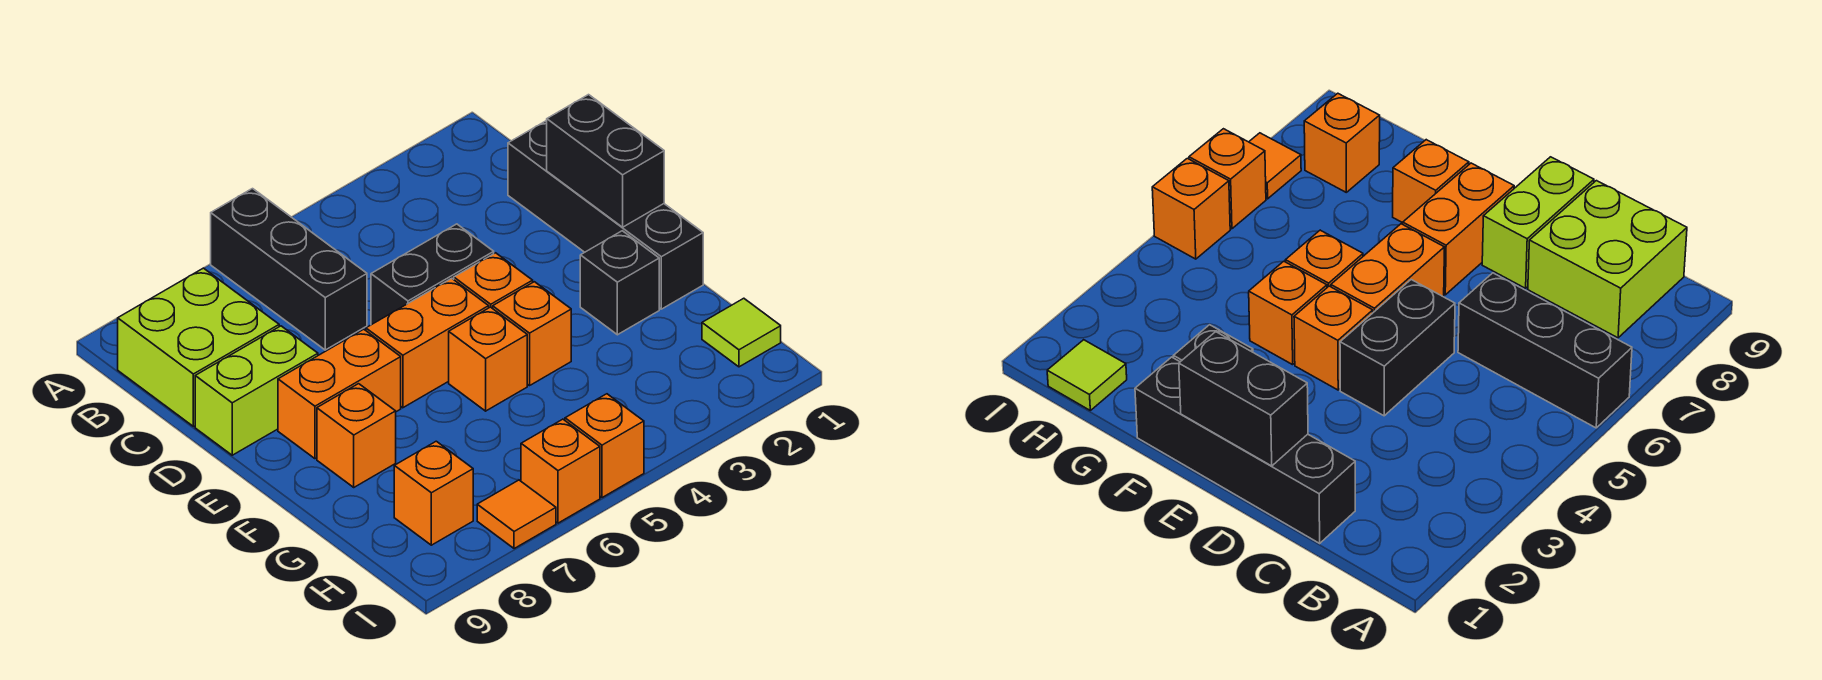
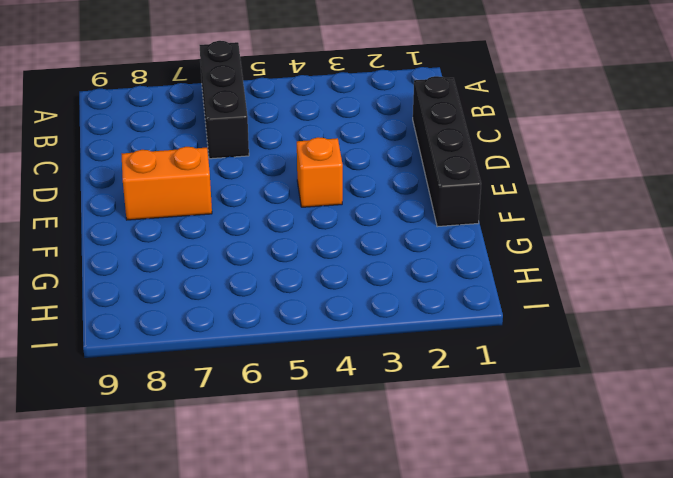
none -> lime 2x2 brick [118,268,279,426]
none -> black 1x2 brick [371,224,494,325]
none -> lime 1x2 brick [195,326,318,455]

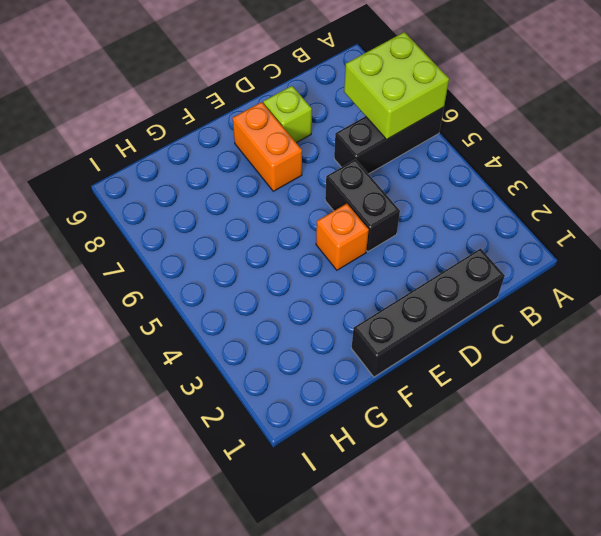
lime 2x2 brick [344,32,449,139] -> lime 2x2 brick moved to [118,268,279,426]
lime 1x1 brick [263,86,312,143] -> lime 1x2 brick [195,326,318,455]
none -> orange 1x2 brick [366,278,489,408]
none -> black 1x1 brick [580,231,659,335]
none -> orange 1x1 brick [493,282,571,386]

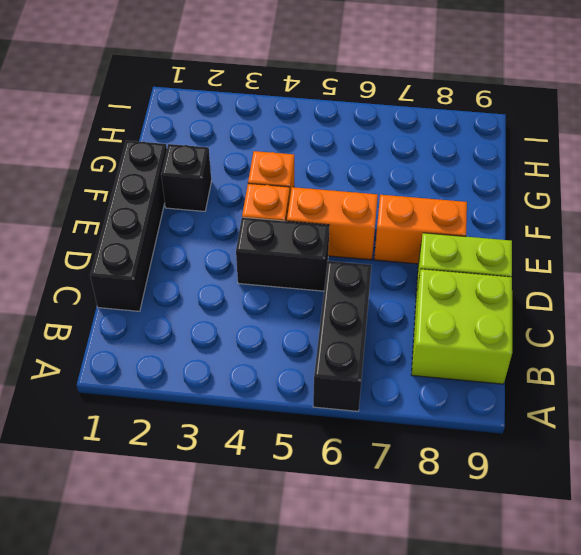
none -> orange 1x1 brick [449,307,527,411]
none -> orange 1x1 brick [317,384,396,487]
none -> lime 1x1 tile [702,298,781,367]

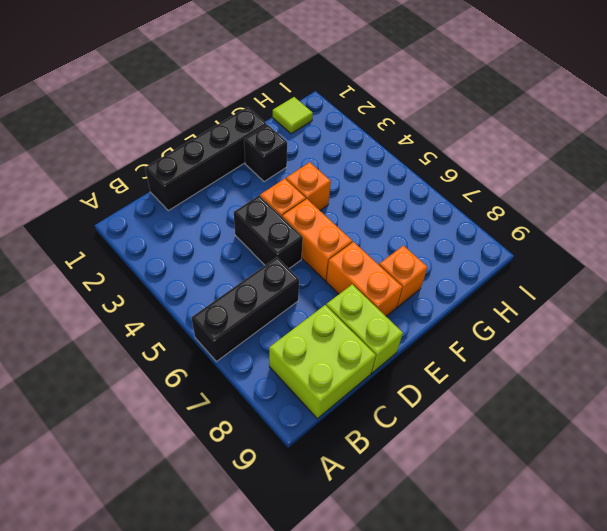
none -> orange 1x1 brick [449,307,527,411]
none -> orange 1x1 brick [394,441,473,545]
none -> orange 1x1 brick [565,394,644,498]

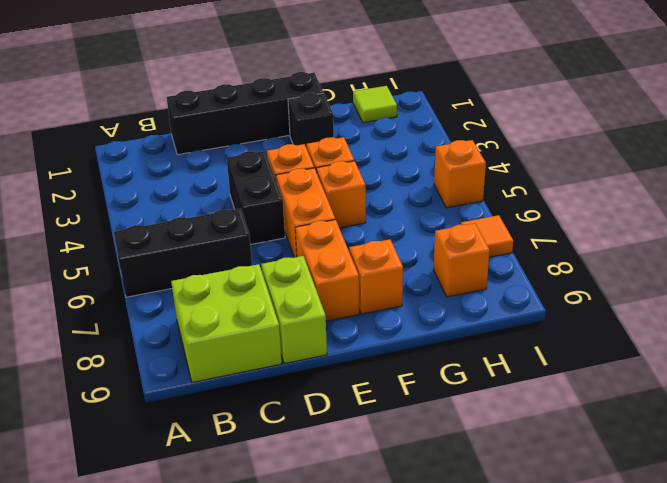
none -> orange 1x1 brick [521,419,600,523]
none -> black 1x2 brick [547,95,664,227]

